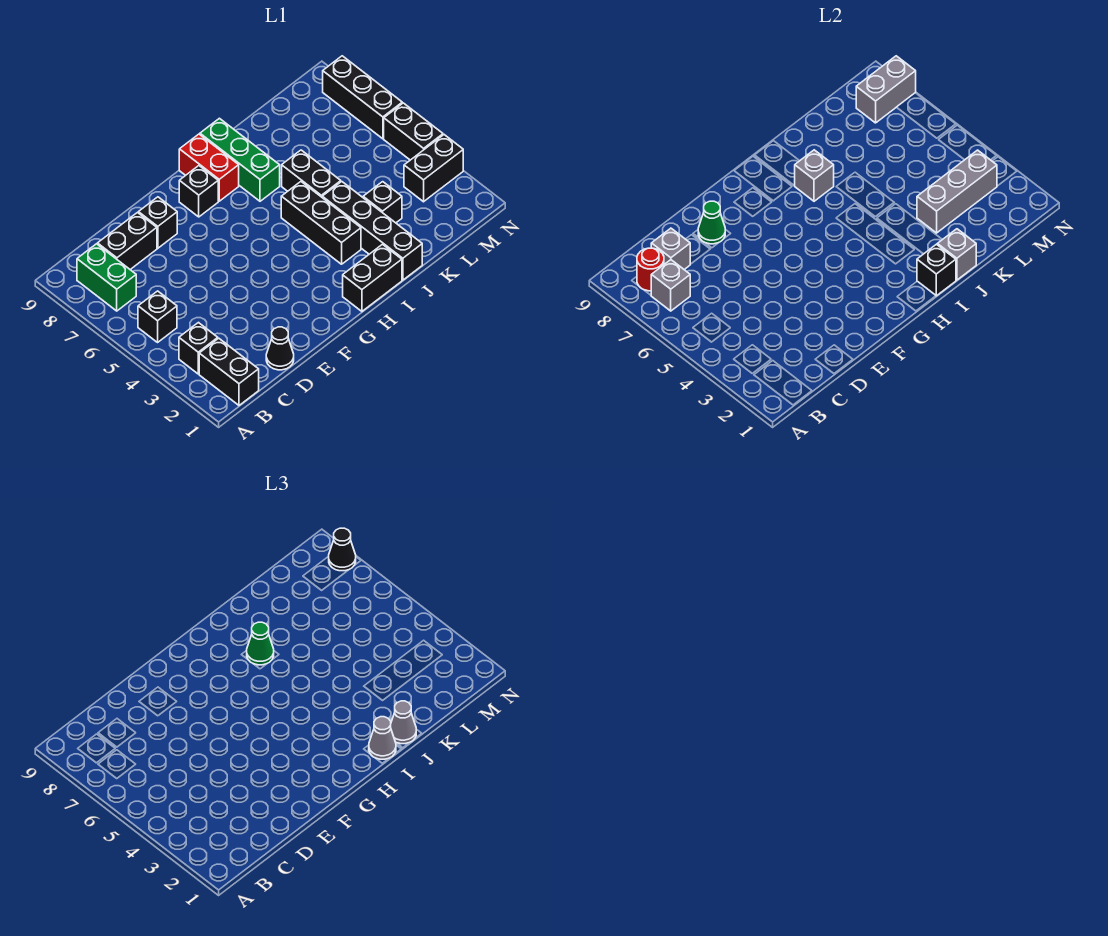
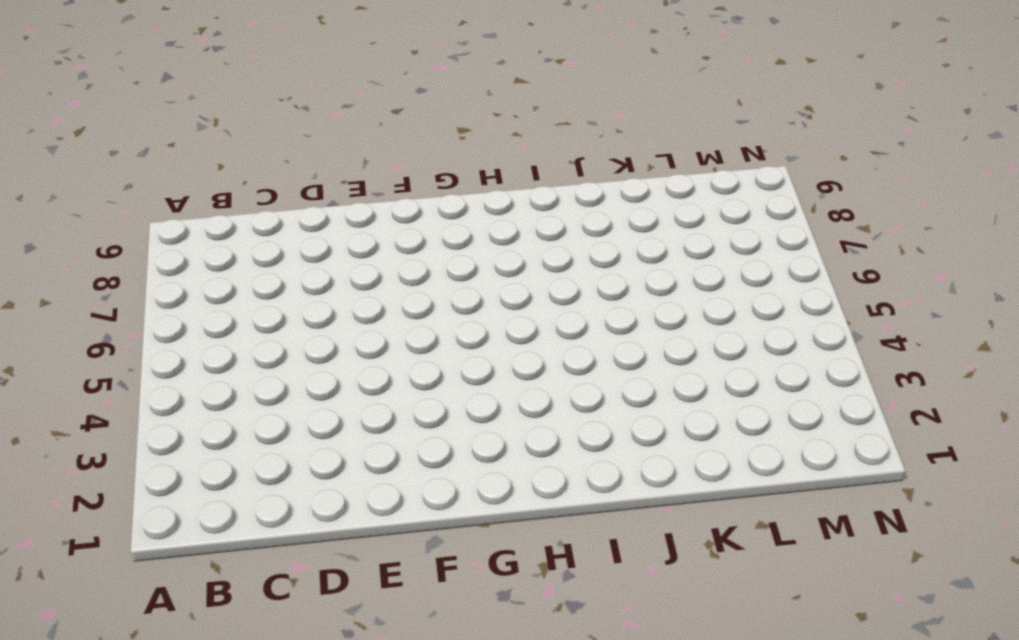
none -> black 1x2 brick [199,338,259,405]
none -> black 1x1 brick [179,323,218,374]
none -> black 1x1 brick [138,291,177,342]
none -> green 1x2 brick [77,244,136,311]

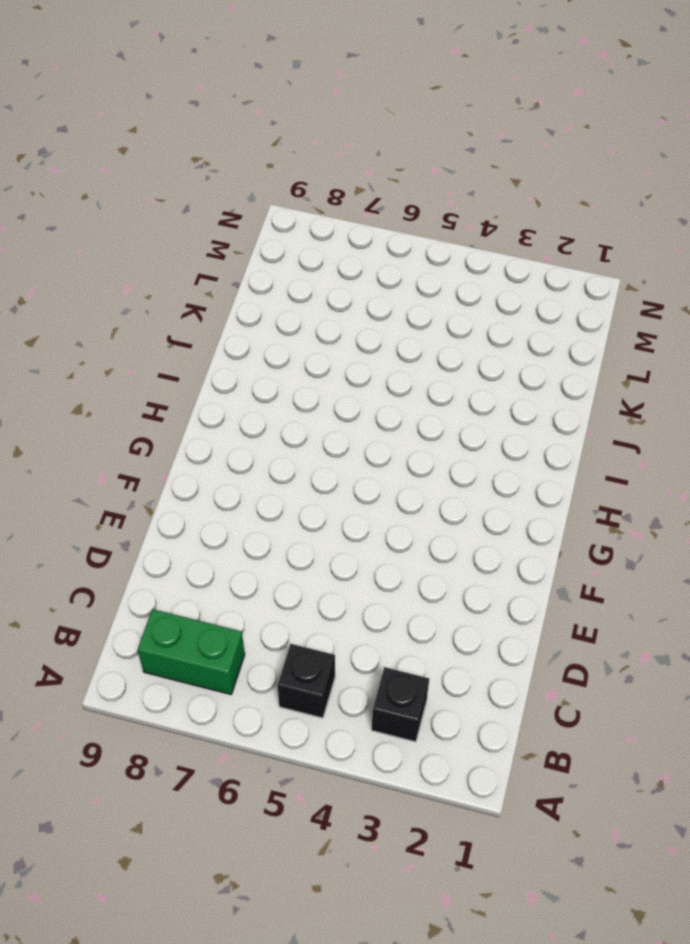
none -> black 1x2 brick [199,338,259,405]
none -> black 1x2 brick [97,213,157,269]
none -> black 1x1 cone [266,327,294,370]
none -> black 1x1 brick [138,197,177,248]

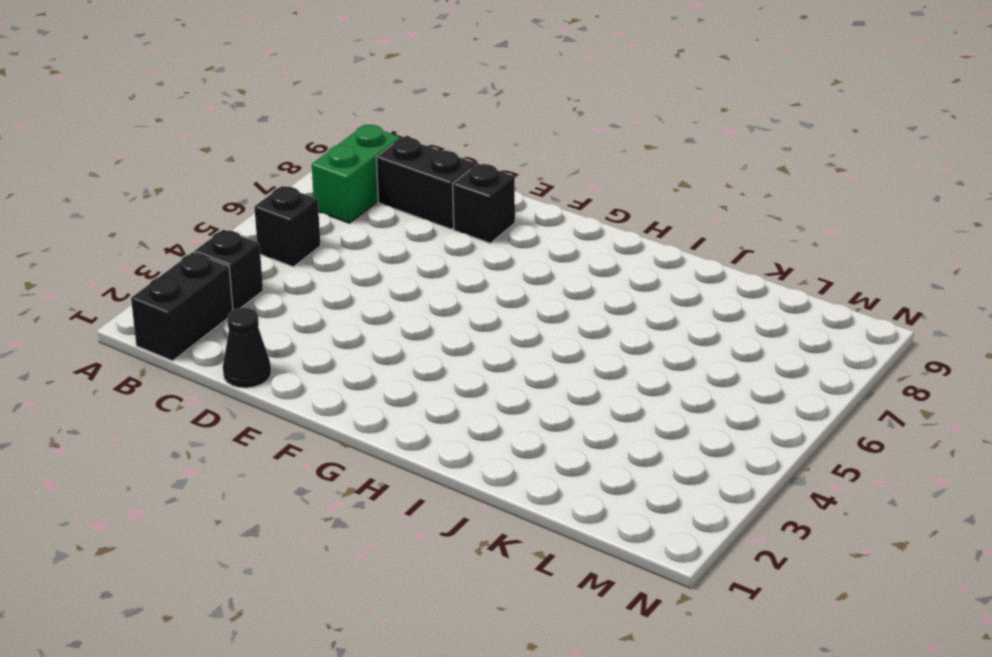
none -> black 1x1 brick [179,166,218,217]
none -> black 1x2 brick [343,244,402,311]
none -> red 1x2 brick [179,134,239,201]
none -> black 1x3 brick [281,182,361,264]

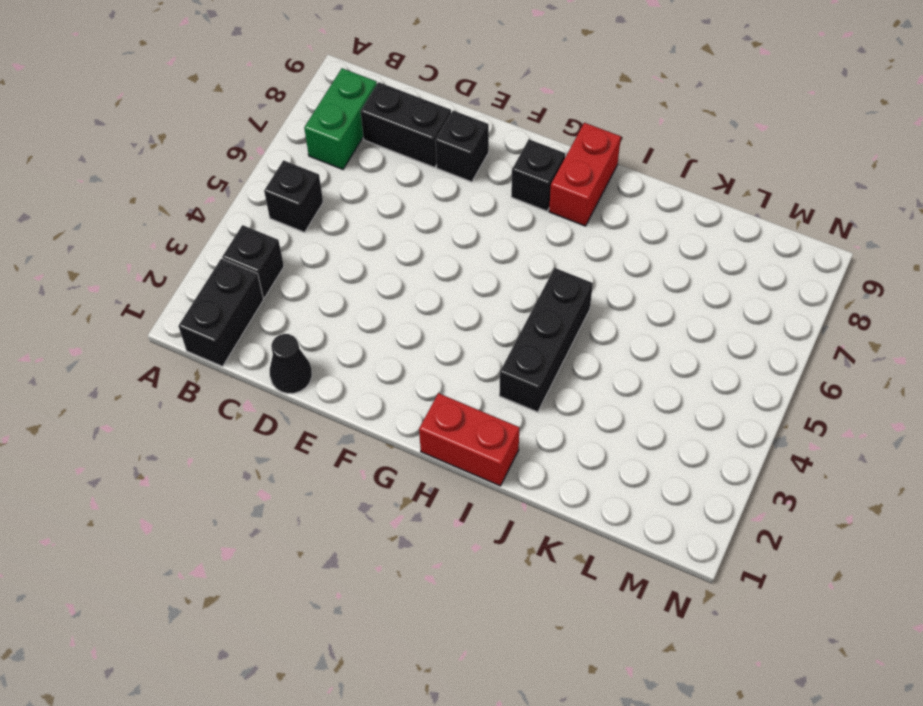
red 1x2 brick [419,393,519,486] -> black 1x2 brick [343,244,402,311]
none -> green 1x3 brick [200,118,280,201]
none -> black 1x4 brick [322,182,422,280]
none -> black 1x2 brick [282,150,341,197]
none -> black 1x1 brick [363,182,402,223]

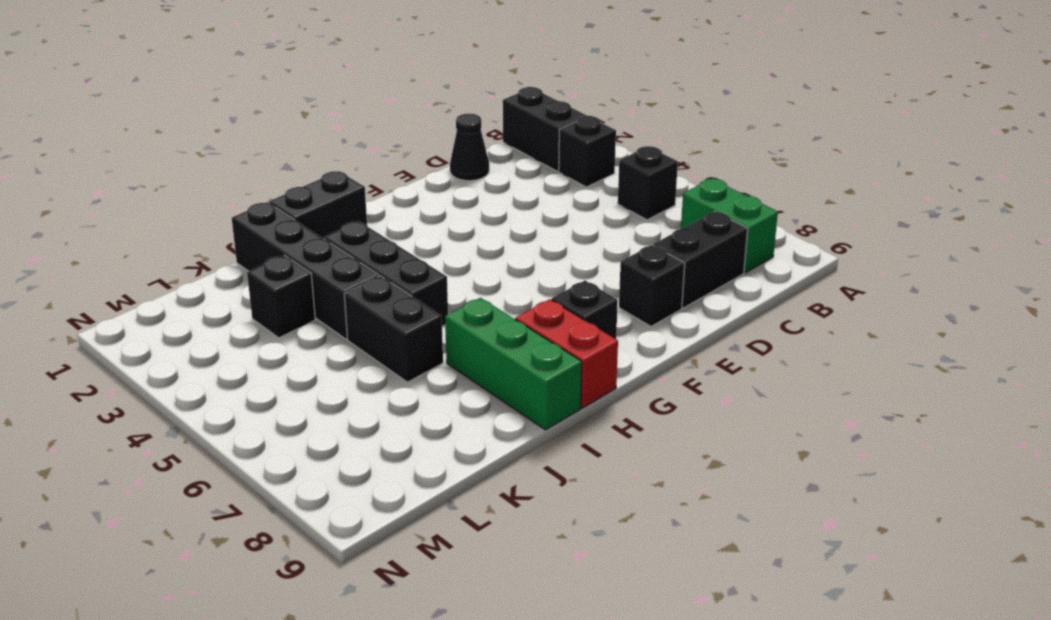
none -> black 1x2 brick [404,135,463,202]
none -> black 1x2 brick [384,103,443,160]
none -> black 1x3 brick [323,56,402,139]
none -> grey 1x1 brick [651,260,690,311]

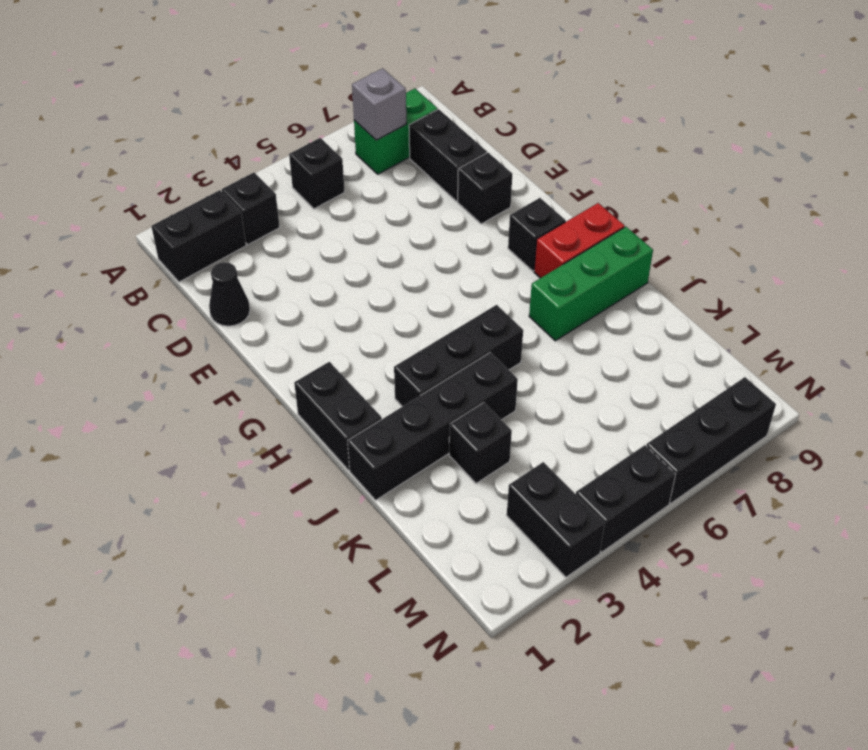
none -> black 1x2 brick [282,150,341,197]
none -> red 1x1 round brick [637,248,664,291]
none -> grey 1x1 brick [651,228,690,269]
none -> green 1x1 cone [698,201,725,244]

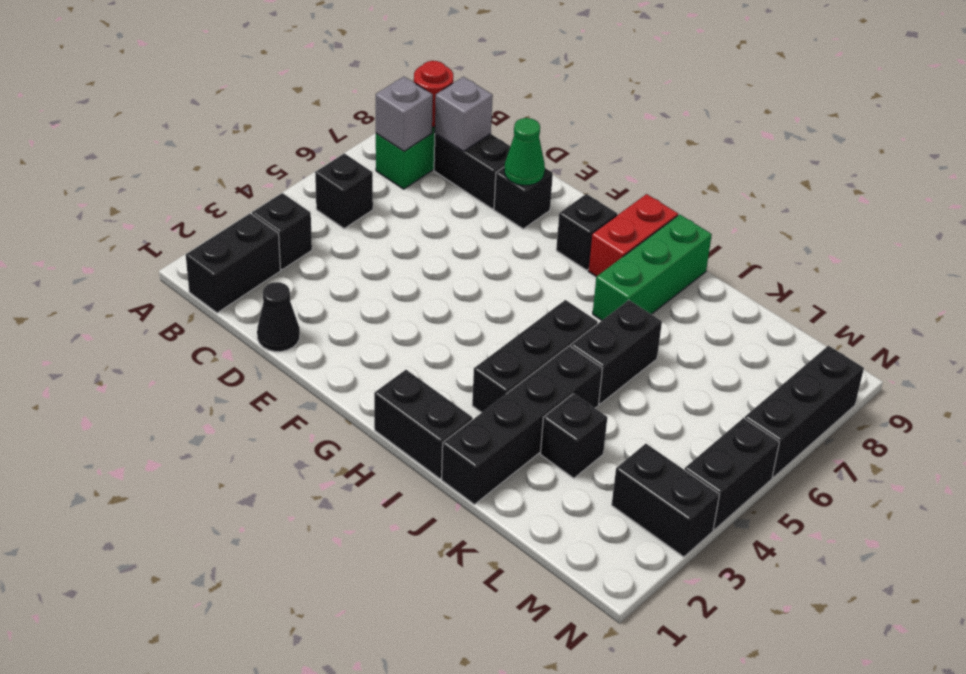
none -> black 1x1 brick [917,244,956,296]
none -> grey 1x1 brick [795,150,834,201]
none -> grey 1x1 brick [937,229,976,280]
none -> grey 1x3 brick [917,150,997,233]

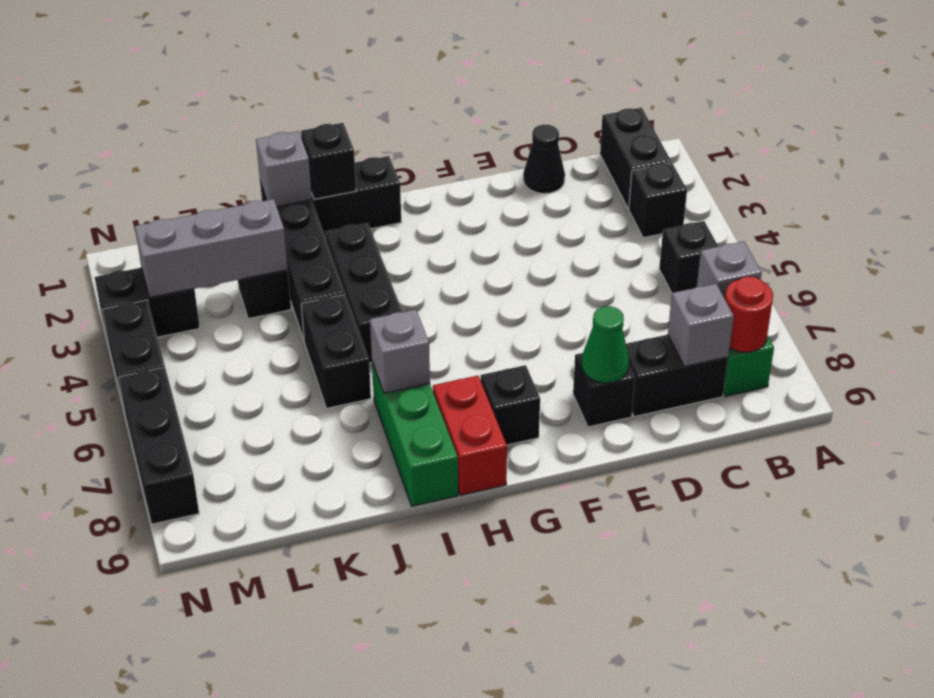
none -> grey 1x2 brick [856,56,916,123]
none -> grey 1x1 cone [369,717,396,759]
none -> green 1x1 cone [247,622,274,665]
none -> grey 1x1 cone [391,701,416,744]

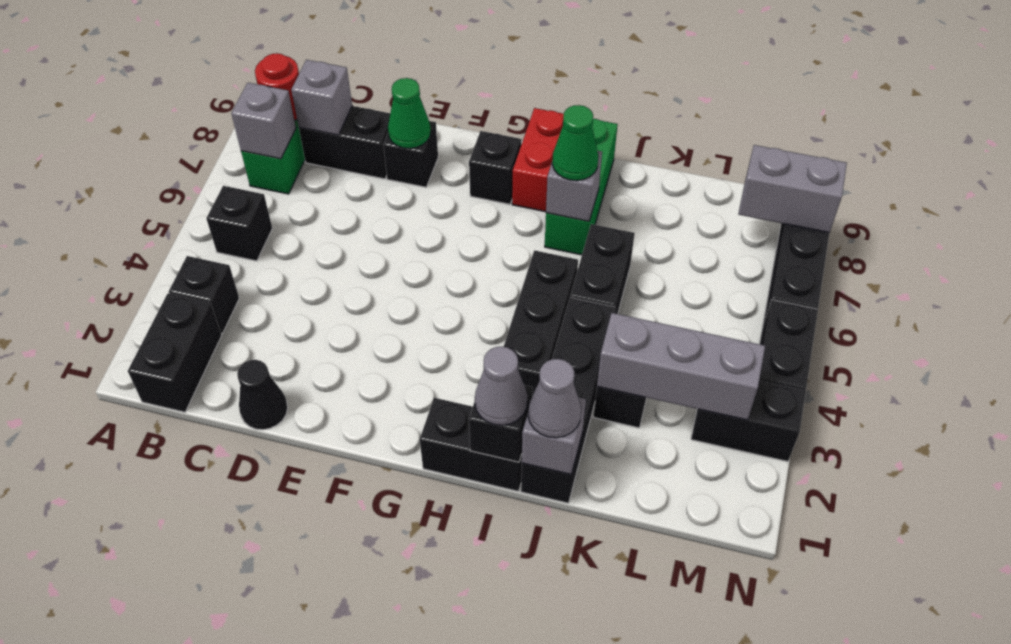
none -> black 1x1 cone [329,528,356,571]

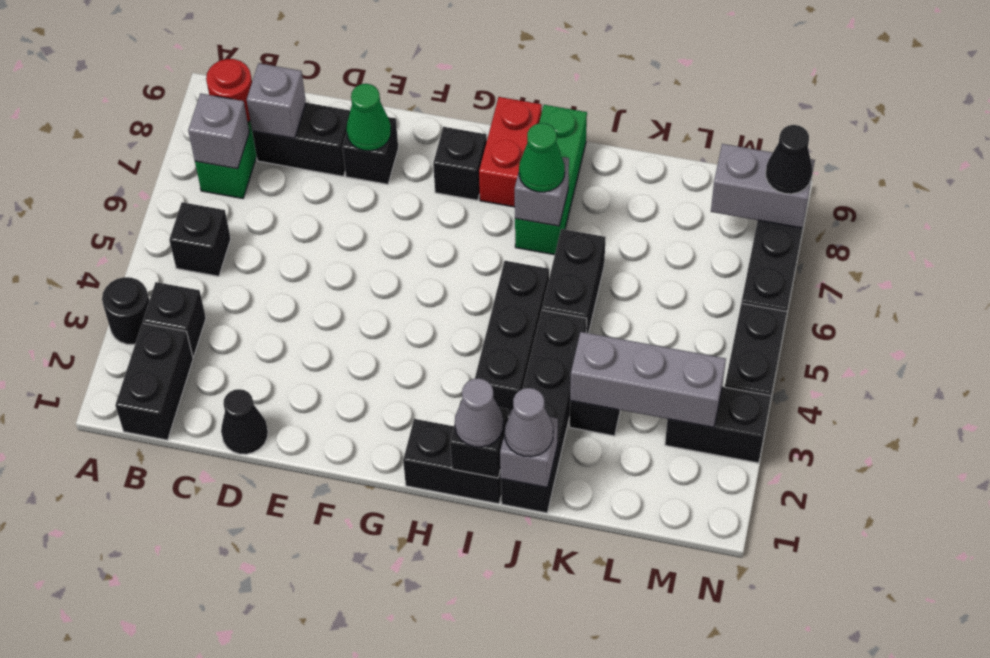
black 1x1 round brick [102,277,149,344] -> none

